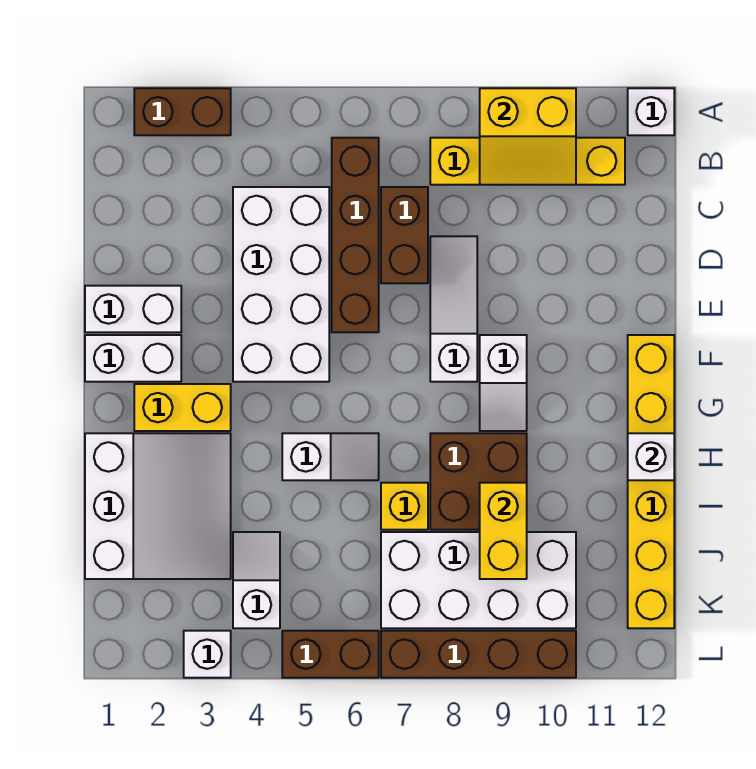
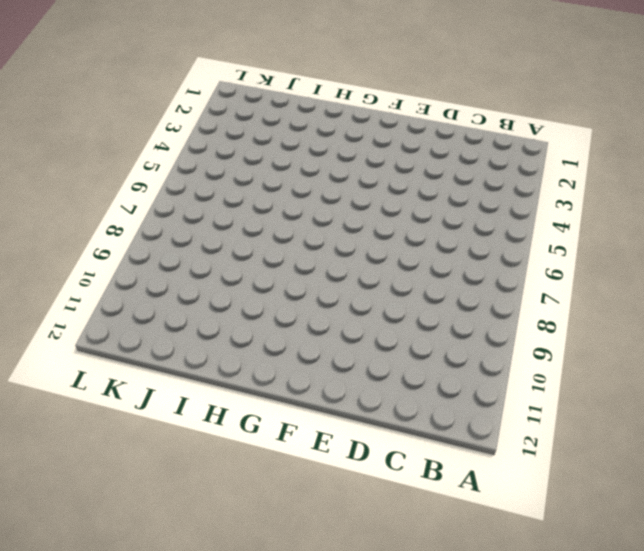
none -> brown 1x2 brick [134,88,231,135]
none -> white 1x1 brick [628,88,674,135]
none -> brown 1x4 brick [332,138,379,332]

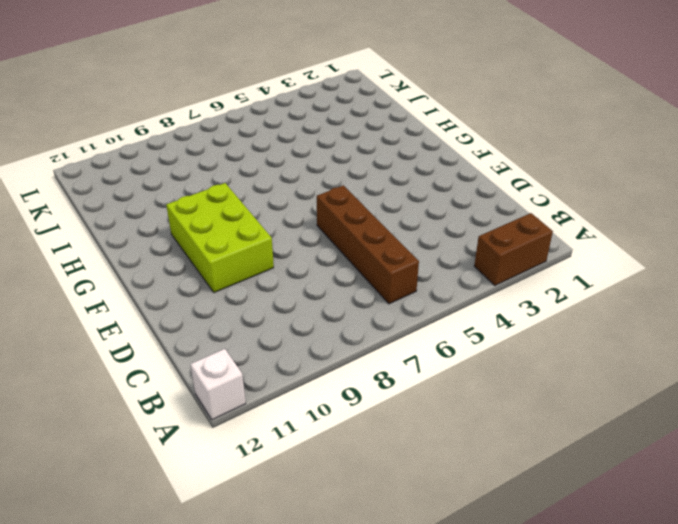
lime 2x3 brick [166,183,274,292] -> white 1x2 slope [480,335,527,431]
none -> yellow 1x4 brick [430,138,625,185]
none -> white 2x4 brick [233,187,329,382]
none -> brown 1x2 brick [381,187,428,283]

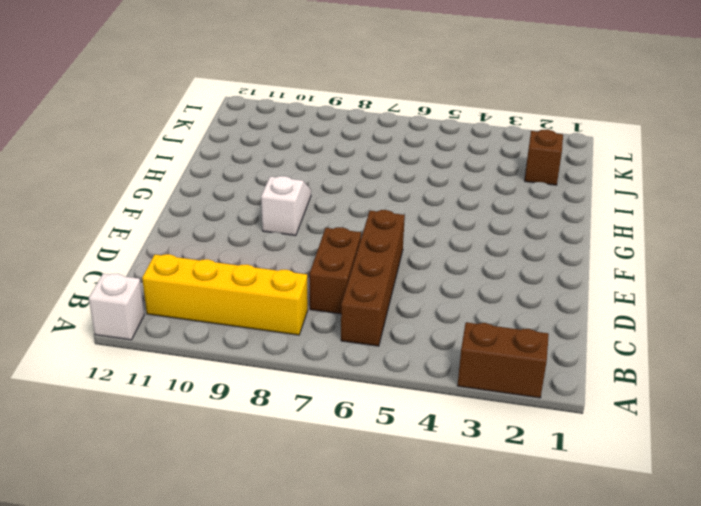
brown 1x1 brick [525,129,563,185] -> white 3x3 slope [85,433,231,579]
none -> white 2x4 brick [233,187,329,382]
none -> white 1x3 slope [430,236,477,382]
none -> white 1x2 brick [85,286,181,332]

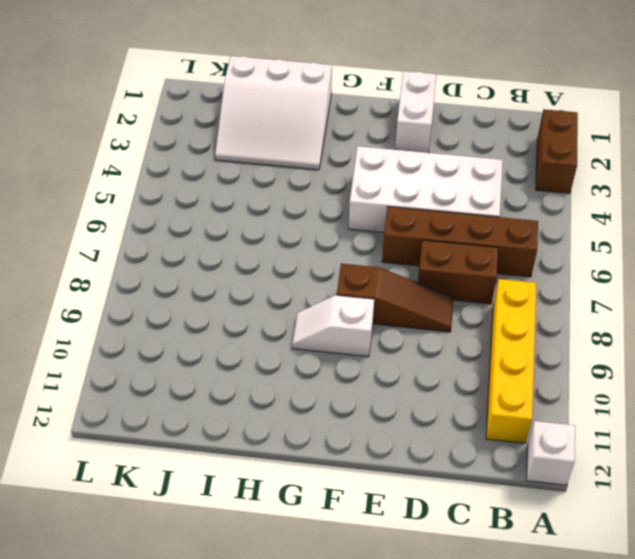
brown 1x3 slope [337,263,454,332] -> white 1x3 slope [430,236,477,382]
none -> white 1x2 brick [85,335,181,382]
none -> yellow 1x6 brick [628,335,674,628]
none -> yellow 1x2 brick [134,384,231,431]

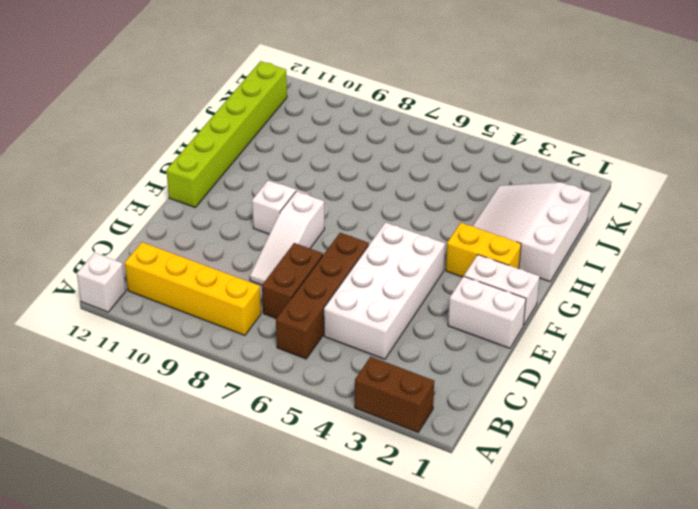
lime 1x6 brick [166,61,287,207] -> yellow 1x6 brick [628,335,674,628]
none -> white 1x2 slope [282,433,379,480]
none -> brown 2x2 brick [430,433,527,530]
none -> yellow 1x1 brick [381,483,428,530]

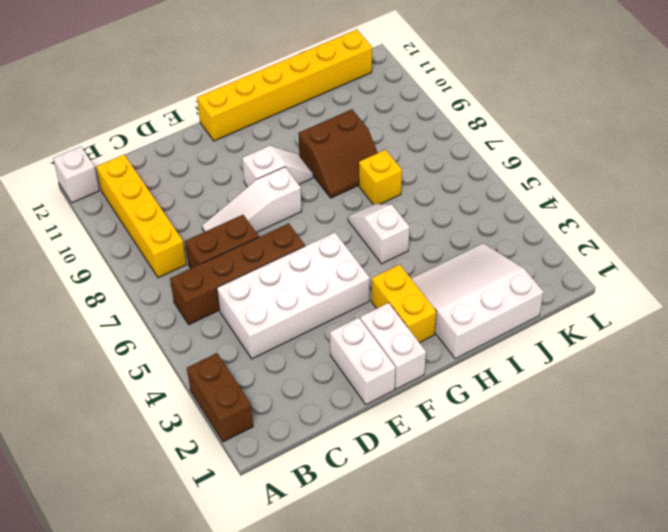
brown 2x2 slope [298,109,378,198] -> brown 2x2 brick [430,433,527,530]
none -> white 1x2 slope [233,532,280,628]
none -> white 2x4 brick [381,532,576,628]
none -> white 1x1 brick [184,631,231,678]

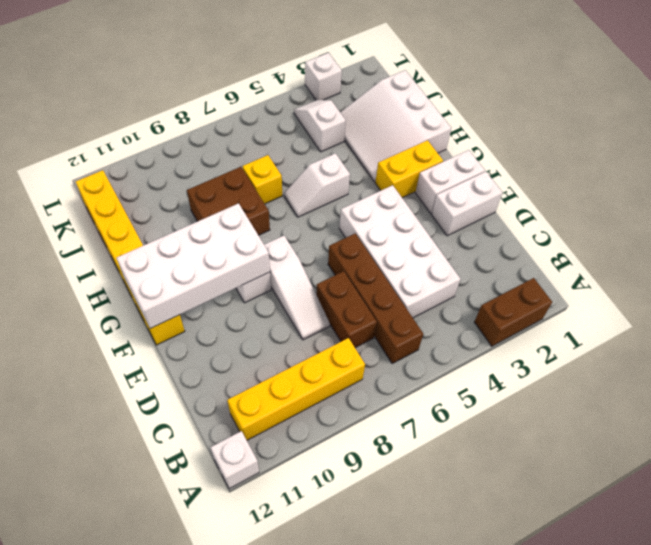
white 2x4 brick [117,203,270,329] -> white 2x4 brick moved to [381,532,576,628]
white 1x2 slope [294,100,346,152] -> white 1x2 slope turned to [233,532,280,628]
none -> brown 1x2 brick [282,631,379,678]
none -> brown 1x4 brick [381,631,576,678]
none -> yellow 2x2 slope [480,88,576,185]

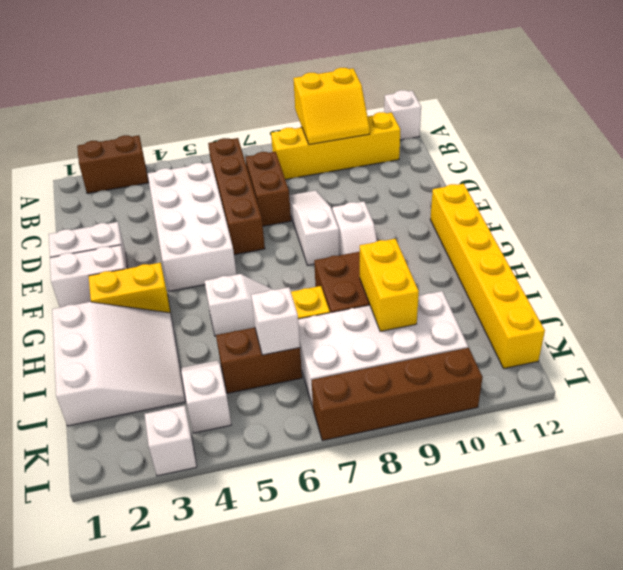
brown 1x2 brick [216,328,302,393] -> brown 1x2 brick moved to [282,631,379,678]
white 1x1 brick [251,287,300,355] -> white 1x1 brick moved to [628,433,674,480]

